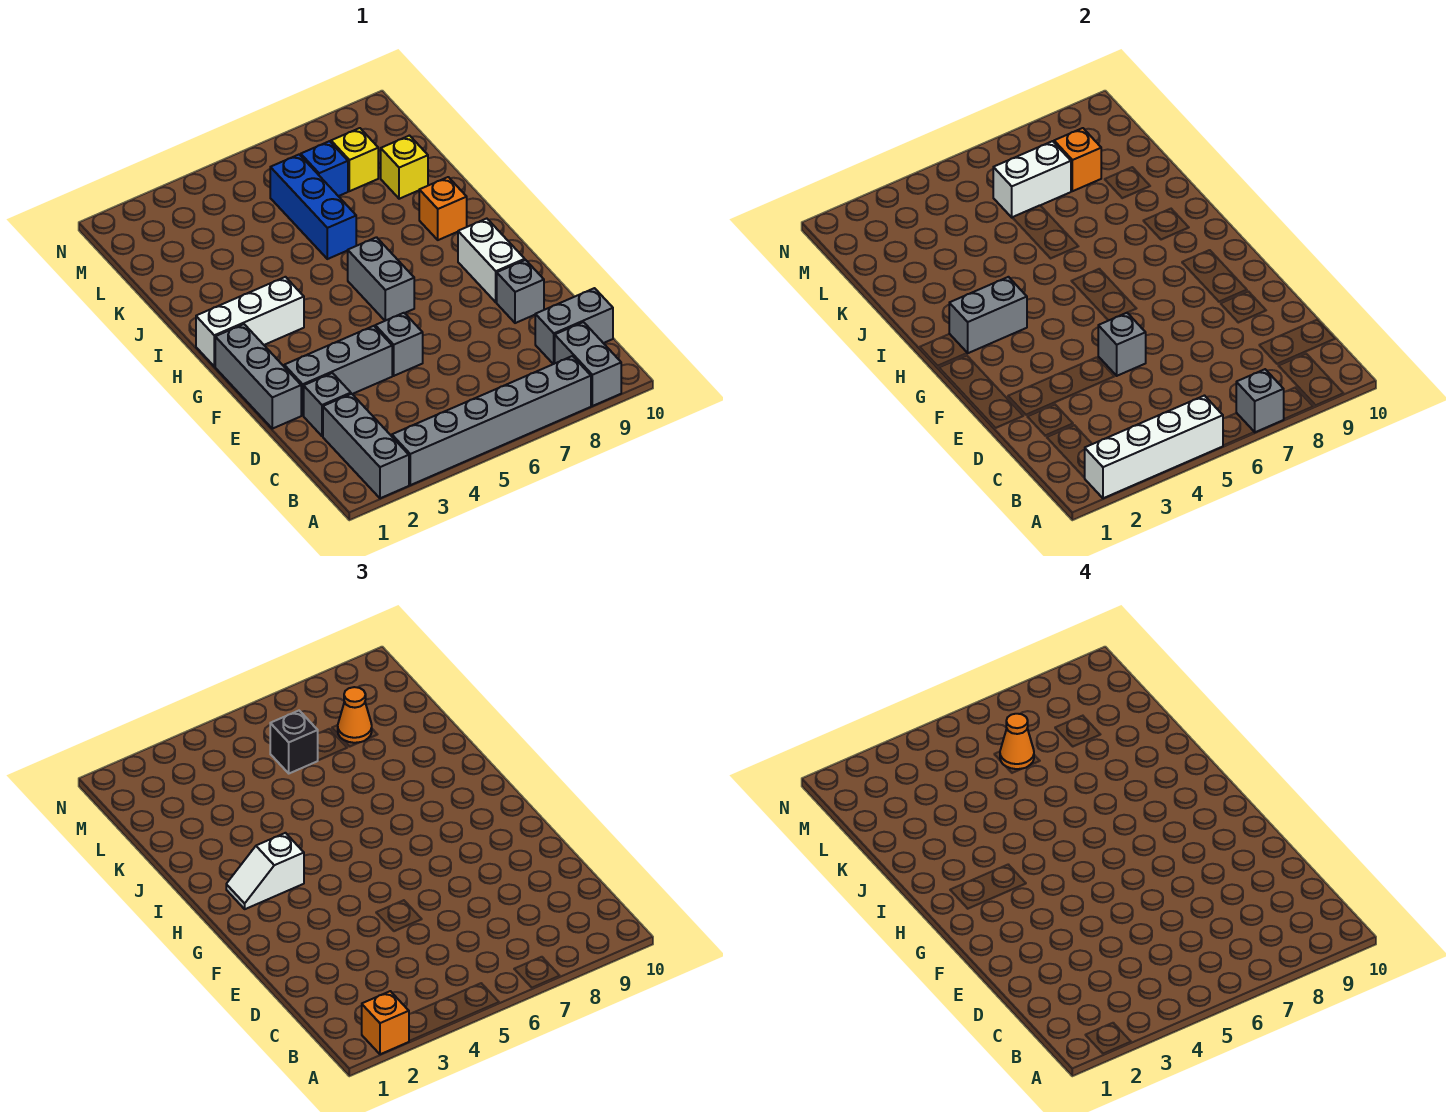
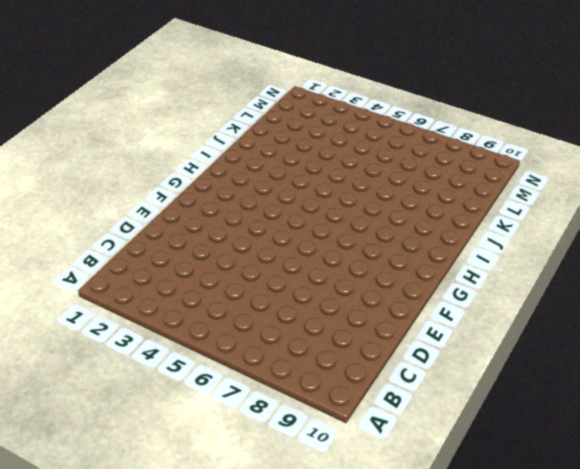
none -> grey 1x3 brick [323,394,409,498]
none -> grey 1x6 brick [392,356,591,485]
none -> grey 1x2 brick [555,322,621,406]

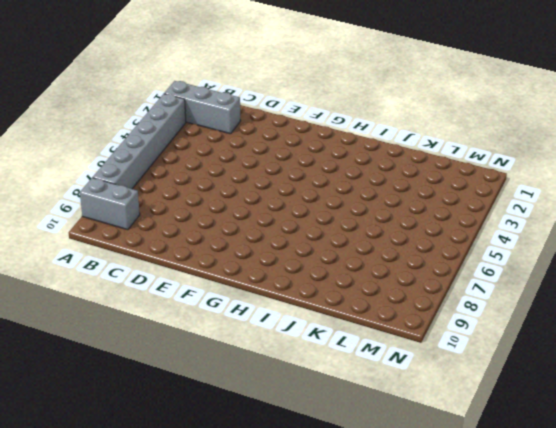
none -> grey 1x2 brick [535,288,613,364]
none -> grey 1x1 brick [304,373,351,436]
none -> grey 1x3 brick [215,324,301,429]

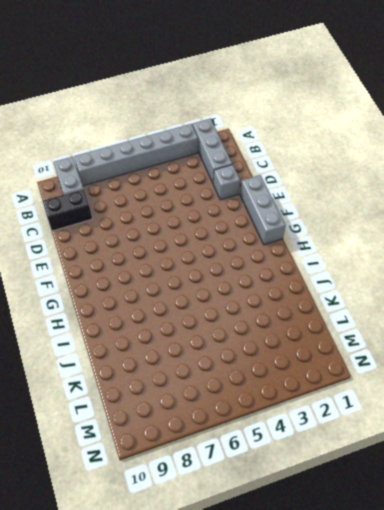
black 1x2 brick [43,189,92,231] -> grey 1x2 brick [535,288,613,364]
none -> grey 1x3 brick [284,326,392,415]
none -> grey 1x1 brick [375,313,423,376]
none -> grey 1x1 brick [497,260,544,323]

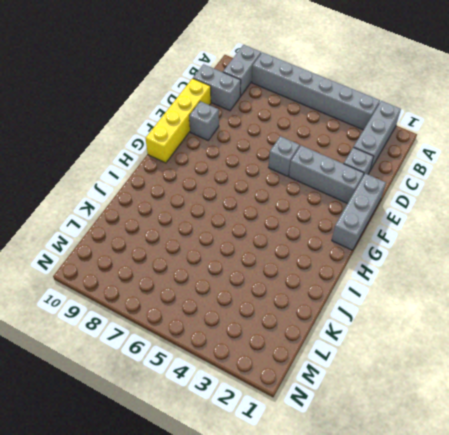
yellow 1x4 brick [145,78,211,163] -> none
none -> white 1x2 brick [458,219,525,302]
none -> grey 1x2 brick [348,237,414,321]
none -> white 1x3 brick [196,277,304,366]

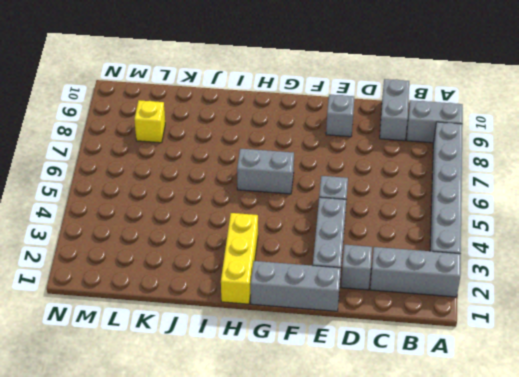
yellow 1x3 brick [221,213,258,304] -> white 1x3 brick [196,277,304,366]
none -> white 1x2 brick [458,219,525,302]
none -> orange 1x1 brick [419,177,467,240]
none -> blue 1x3 brick [270,155,356,259]

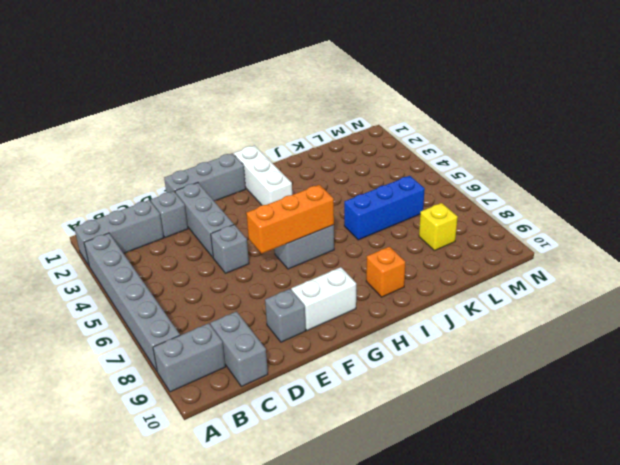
orange 1x3 brick [246,185,334,254] -> none
none -> yellow 1x1 brick [381,136,428,199]
none -> blue 1x1 brick [301,141,348,196]
none -> white 1x4 brick [1085,396,1223,498]

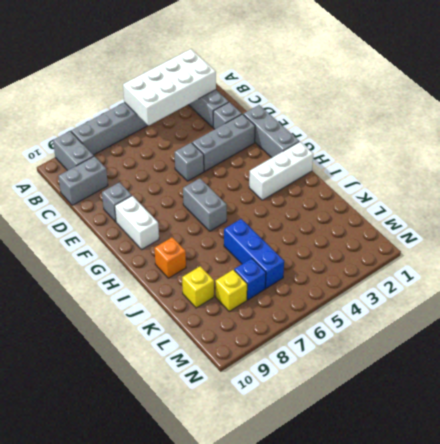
white 2x4 brick [123,49,216,126] -> white 1x4 brick [1085,396,1223,498]
none -> grey 1x1 brick [1236,369,1284,432]
none -> grey 1x1 brick [1098,313,1146,376]
none -> grey 1x2 brick [949,277,1027,353]

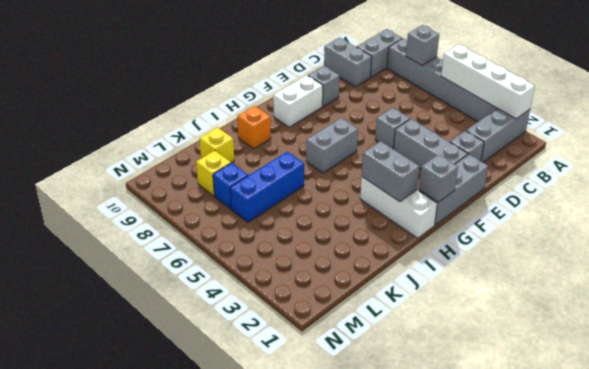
grey 1x1 brick [419,154,458,202] -> grey 1x1 brick moved to [1098,313,1146,376]
none -> white 1x2 brick [993,141,1071,217]
none -> orange 1x1 brick [1054,128,1101,191]
none -> orange 1x1 brick [362,991,409,1054]

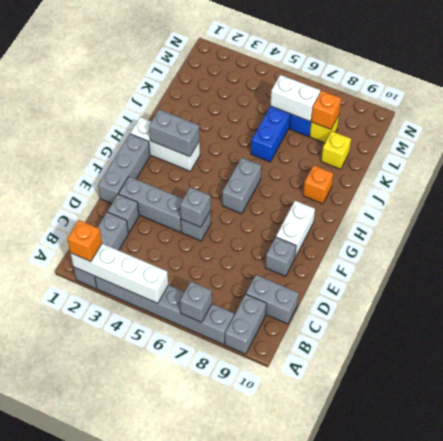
none -> white 1x2 slope [226,833,304,909]
none -> black 1x1 brick [270,711,318,773]
none -> orange 1x1 cone [338,687,372,743]

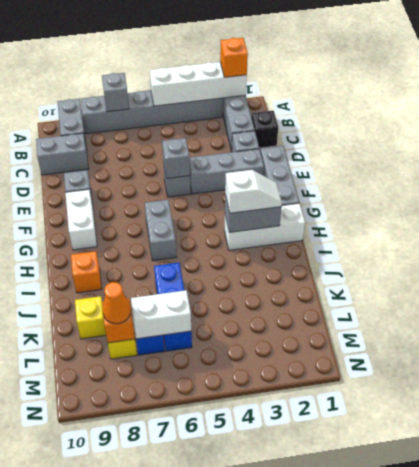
black 1x1 brick [251,111,278,148] -> black 1x1 brick moved to [270,711,318,773]
none -> orange 1x1 cone [1000,714,1034,769]

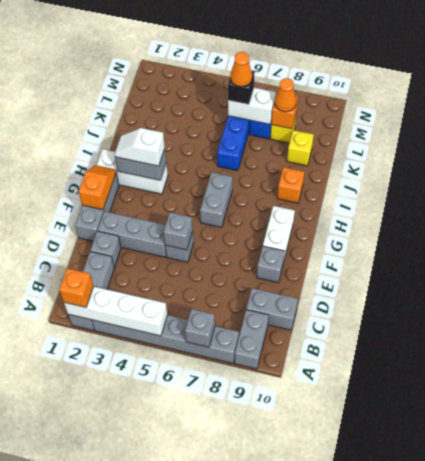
orange 1x2 slope [79,165,116,210] -> none

